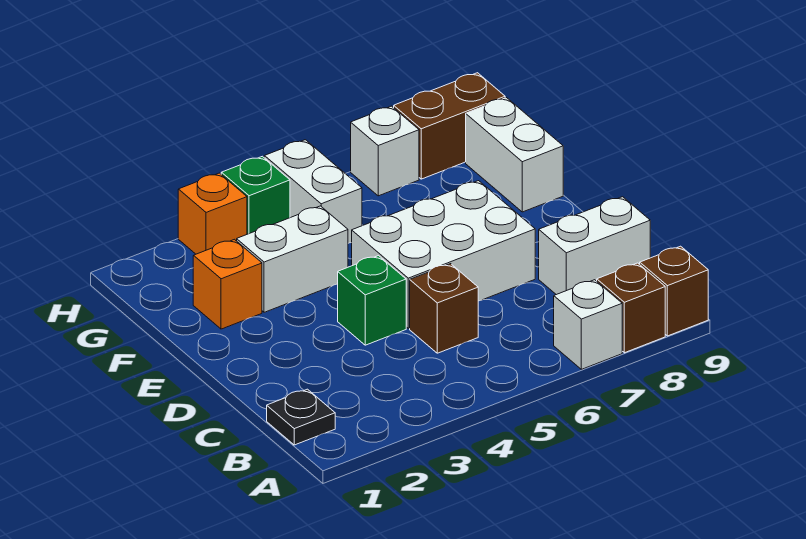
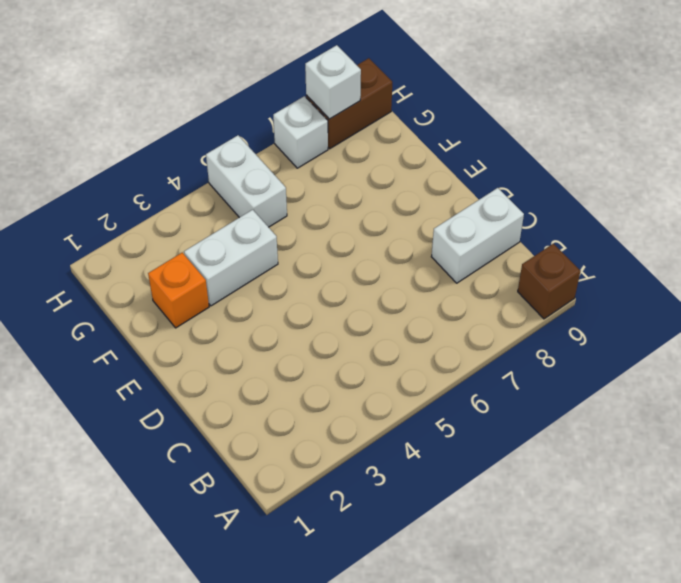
white 1x1 brick [305,45,361,119] -> white 1x1 brick moved to [554,280,622,369]
none -> brown 1x1 brick [597,263,665,353]
none -> black 1x1 plate [267,389,335,445]
none -> brown 1x1 brick [410,264,478,353]

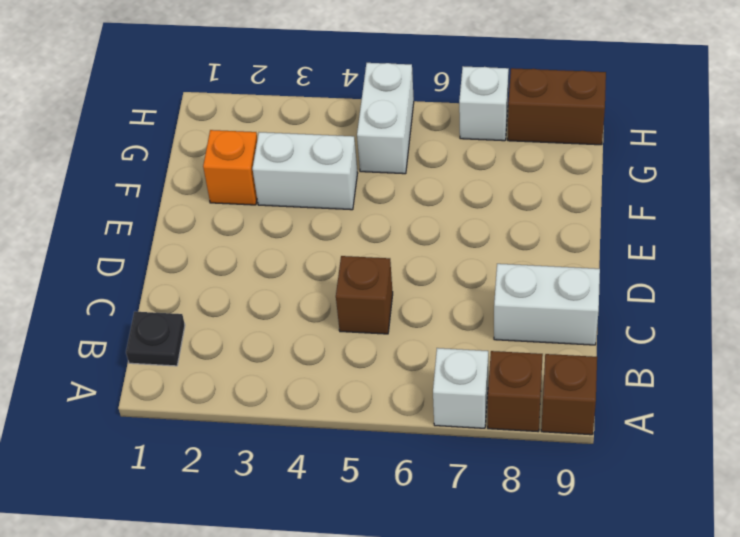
none -> green 1x1 brick [338,256,406,345]
none -> white 2x3 brick [352,181,535,328]
none -> white 1x2 brick [466,98,563,212]

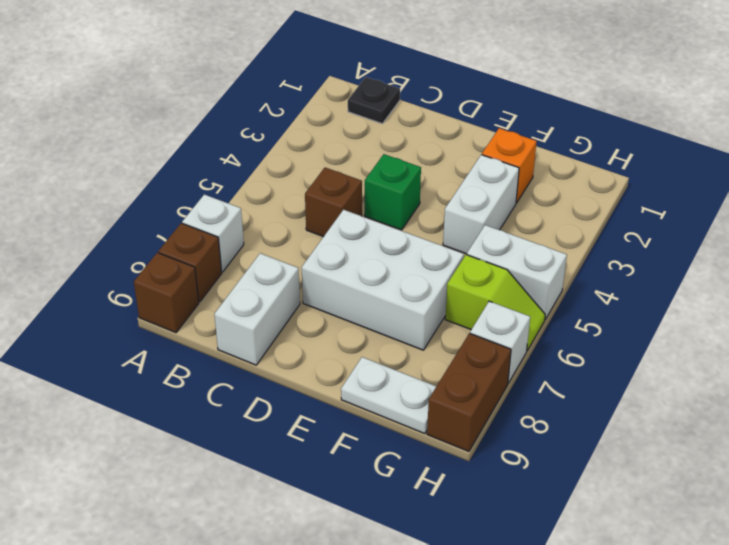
white 2x3 brick [302,210,464,350] -> white 2x3 brick turned to [352,181,535,328]
white 1x2 plate [341,357,436,434] -> white 1x2 brick [466,98,563,212]
lime 1x2 slope [445,255,545,351] -> none
none -> orange 1x1 brick [178,173,247,254]
none -> green 1x1 brick [221,156,290,234]

